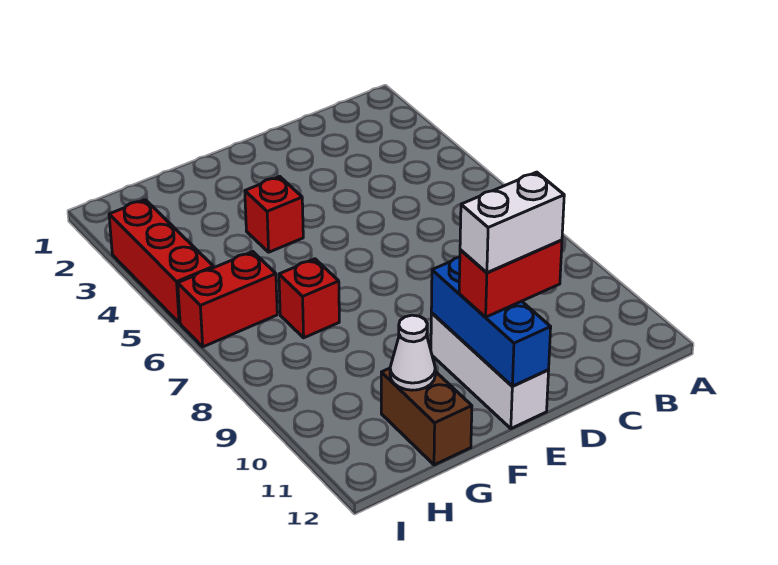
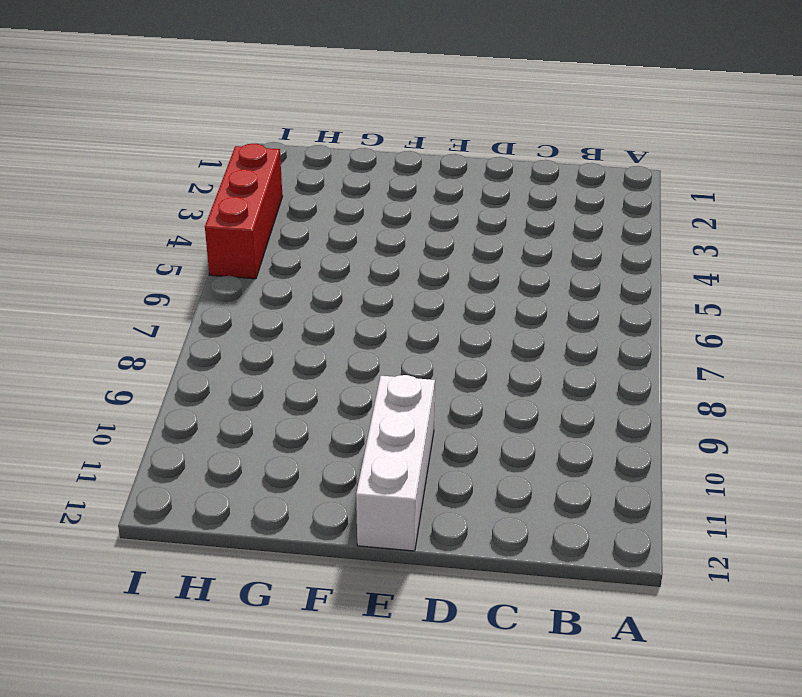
none -> red 1x1 brick [245,176,303,252]
none -> red 1x1 brick [279,259,339,338]

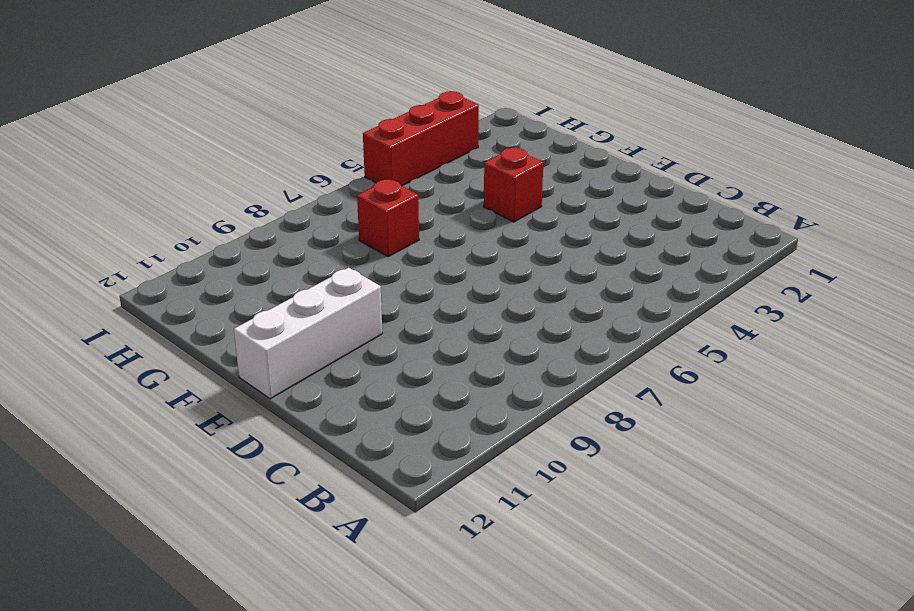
none -> brown 1x2 brick [381,368,472,465]
none -> red 1x2 brick [178,252,277,347]

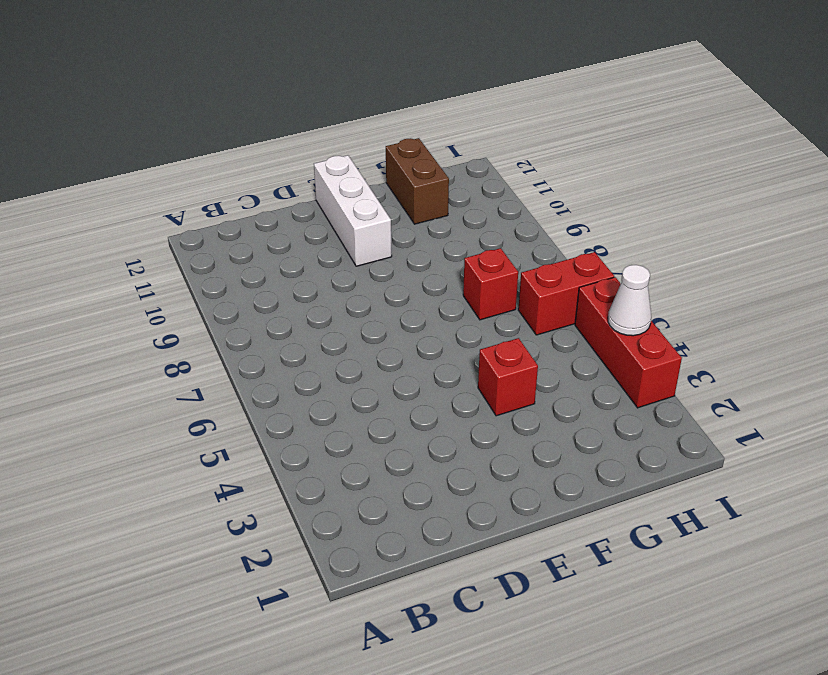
white 1x1 cone [608,265,651,336] -> white 1x1 cone moved to [390,315,435,390]
none -> blue 1x3 brick [431,257,551,386]
none -> red 1x2 brick [459,240,562,317]

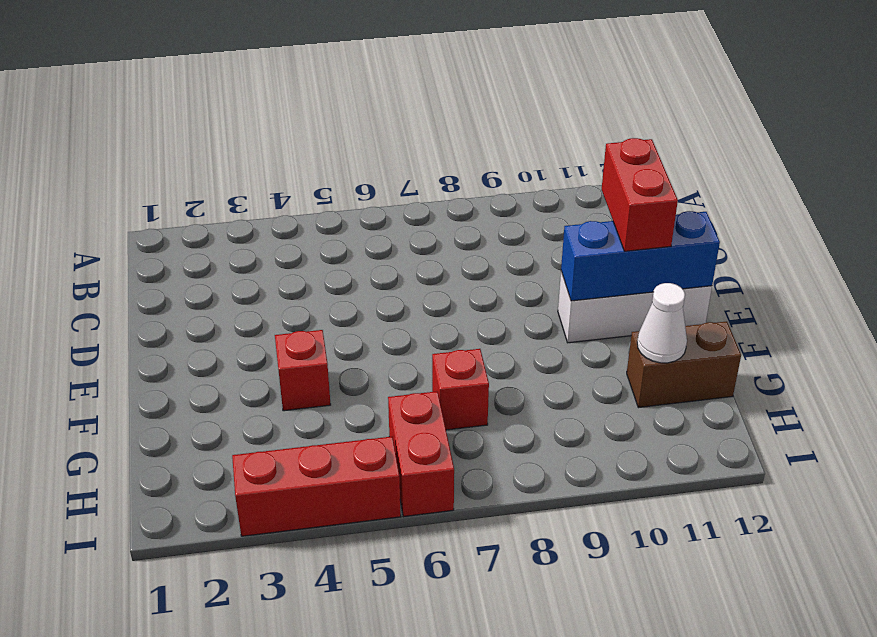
none -> white 1x2 brick [460,172,564,273]

